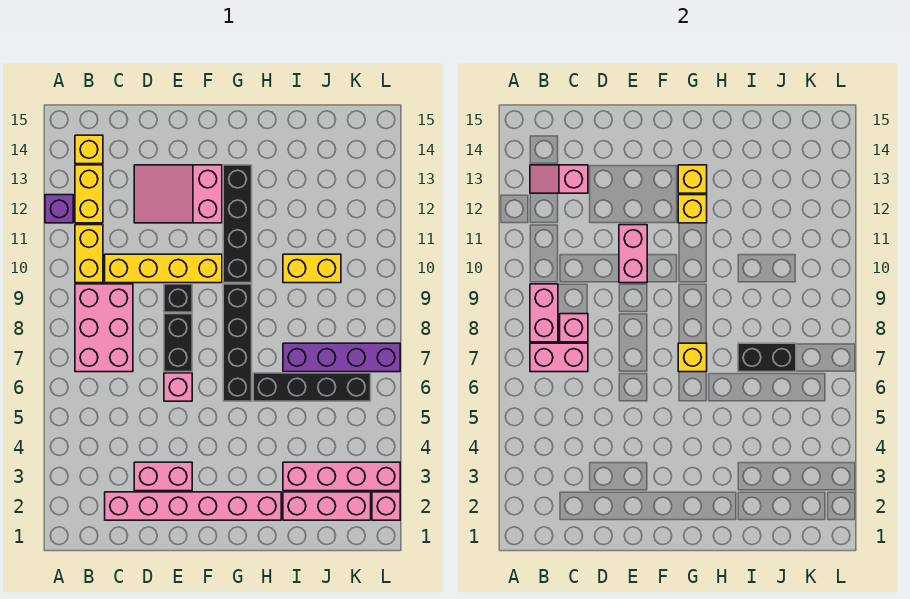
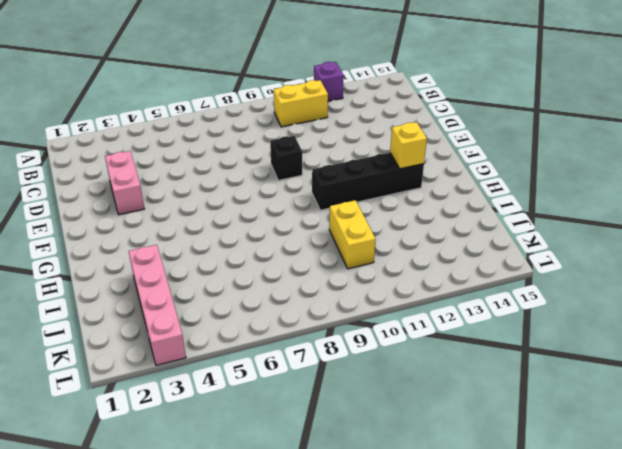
none -> pink 2x3 brick [75,284,133,372]
none -> yellow 1x2 brick [75,165,103,223]
none -> yellow 1x1 brick [75,135,103,164]

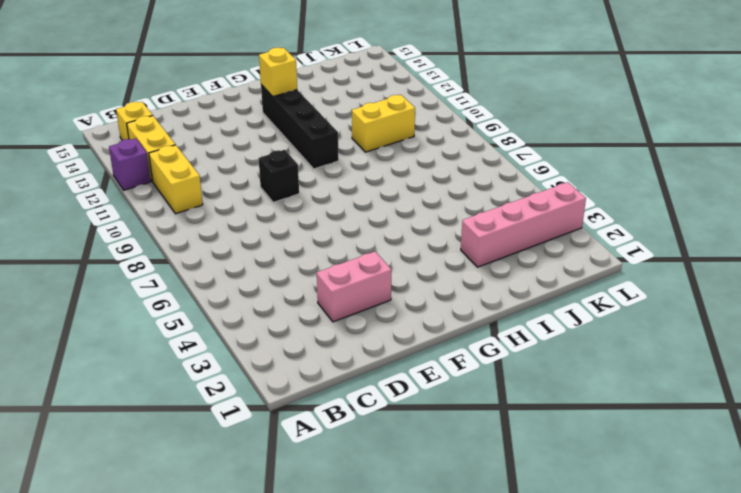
none -> pink 2x3 brick [75,284,133,372]
none -> pink 1x6 brick [105,492,281,520]
none -> yellow 1x4 brick [105,254,222,283]

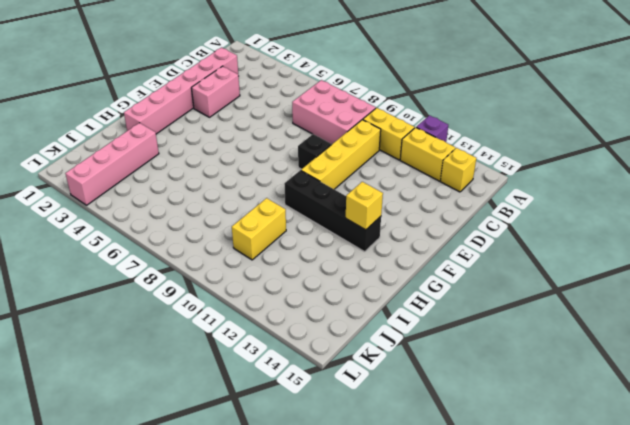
none -> pink 2x3 slope [134,165,222,223]
none -> pink 1x1 brick [164,373,192,401]
none -> black 1x2 brick [164,314,192,372]

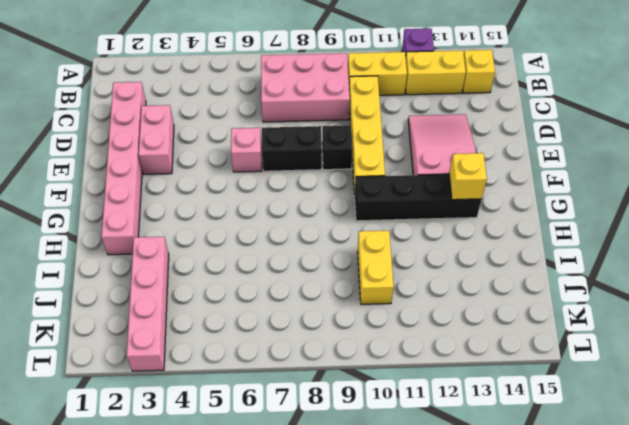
none -> black 1x4 brick [223,284,252,401]
none -> black 1x4 brick [253,373,371,401]
none -> pink 1x3 brick [283,492,371,520]

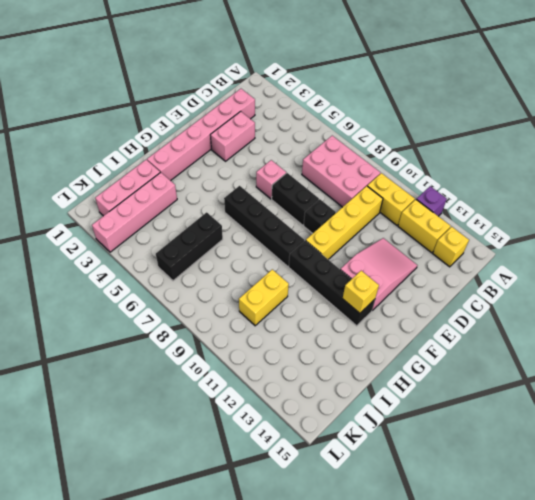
black 1x3 brick [156,212,223,281] -> black 1x4 brick [253,373,371,401]
none -> purple 1x4 brick [283,343,400,372]
none -> pink 1x1 brick [372,492,400,520]
none -> pink 1x2 brick [530,343,588,372]

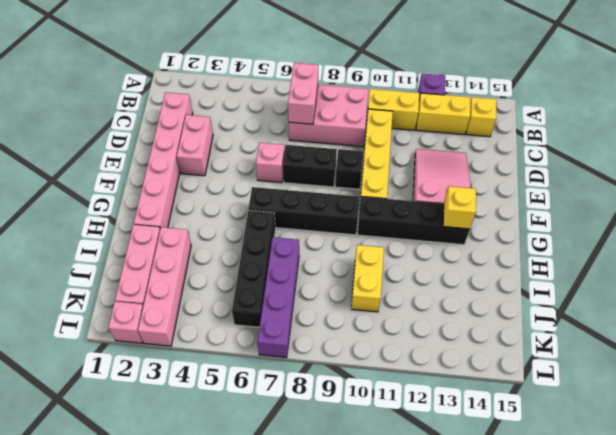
none -> pink 1x2 brick [530,284,558,342]
none -> pink 1x2 slope [530,165,588,193]
none -> pink 1x1 brick [560,314,588,342]

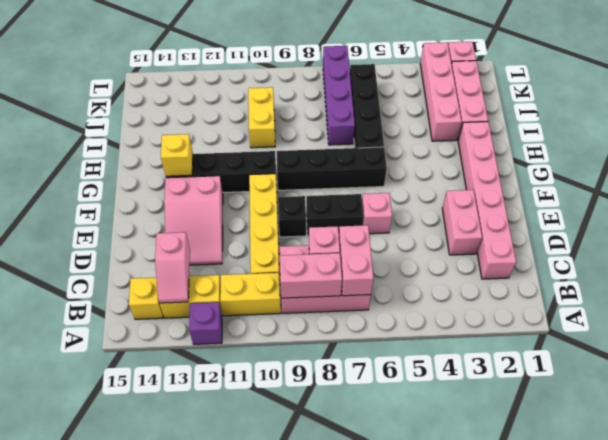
none -> pink 1x2 brick [619,225,647,283]
none -> yellow 1x1 brick [678,343,707,372]
none -> yellow 1x1 brick [678,195,707,223]

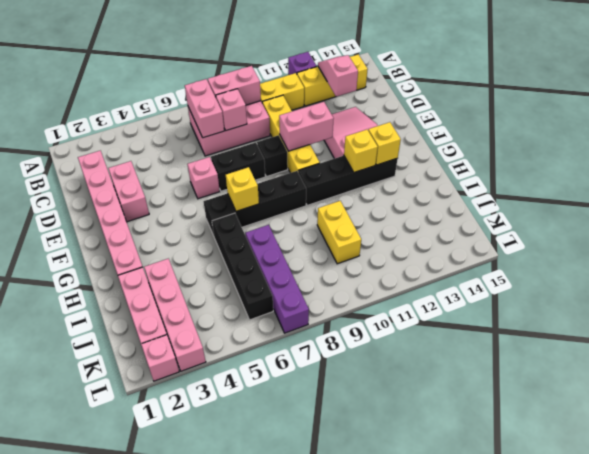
none -> black 1x2 brick [738,343,796,372]

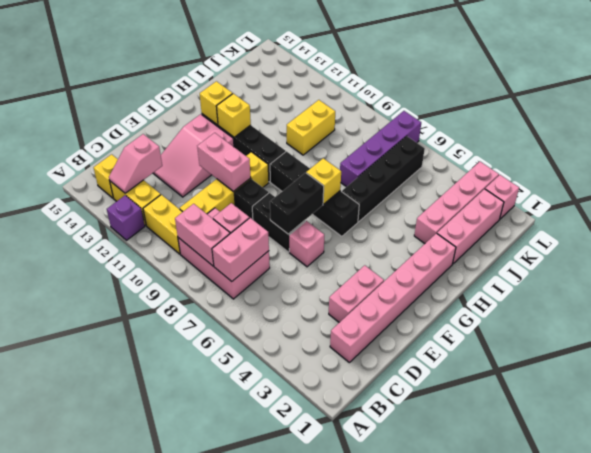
black 1x2 brick [270,173,324,234] -> black 1x2 brick moved to [738,343,796,372]

